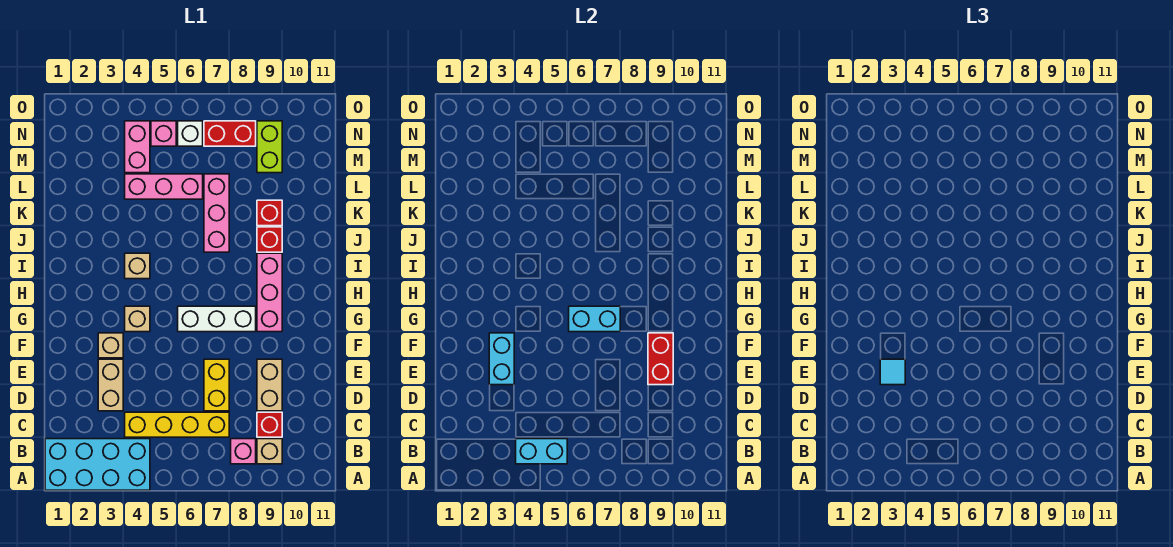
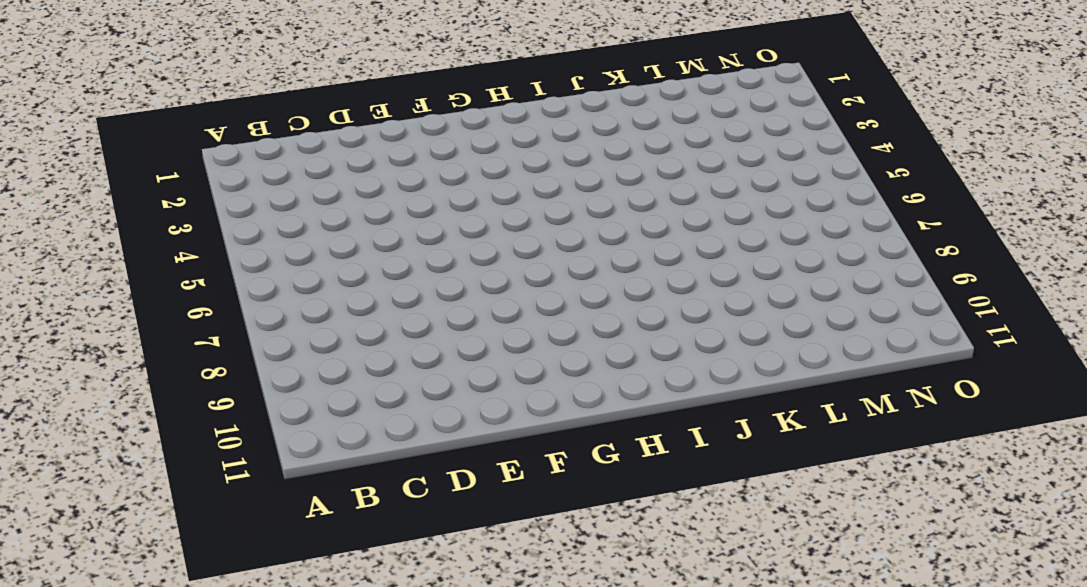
none -> cyan 2x4 brick [45,439,150,490]
none -> pink 1x1 brick [231,439,256,464]
none -> tan 1x1 brick [257,439,282,464]

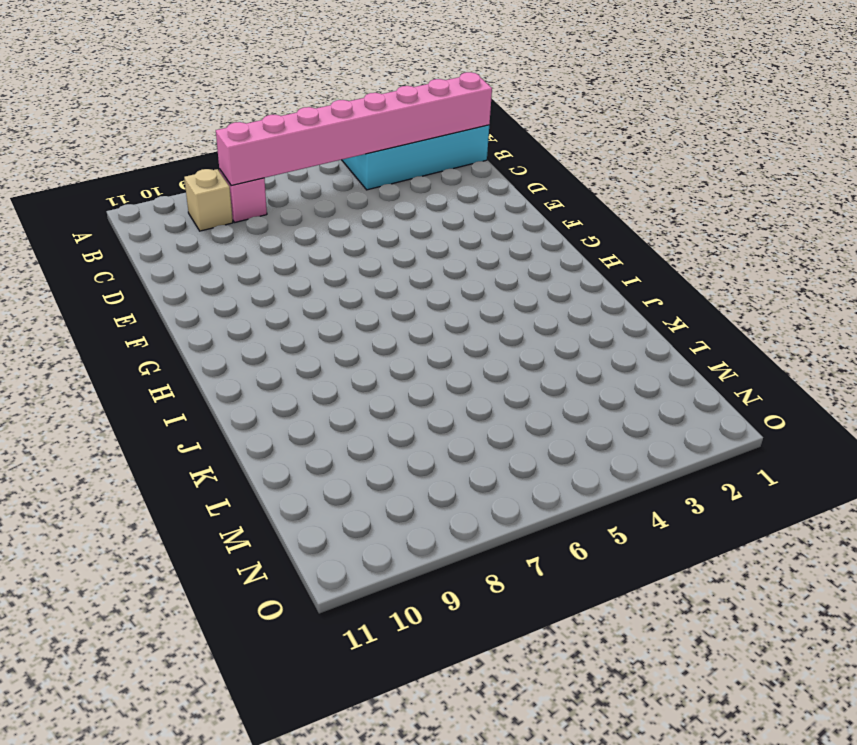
pink 1x8 brick [216,72,492,185] -> cyan 1x2 brick [516,439,567,464]
none -> yellow 1x4 brick [125,412,229,437]
none -> red 1x1 brick [257,412,282,437]
none -> tan 1x2 brick [98,359,123,411]

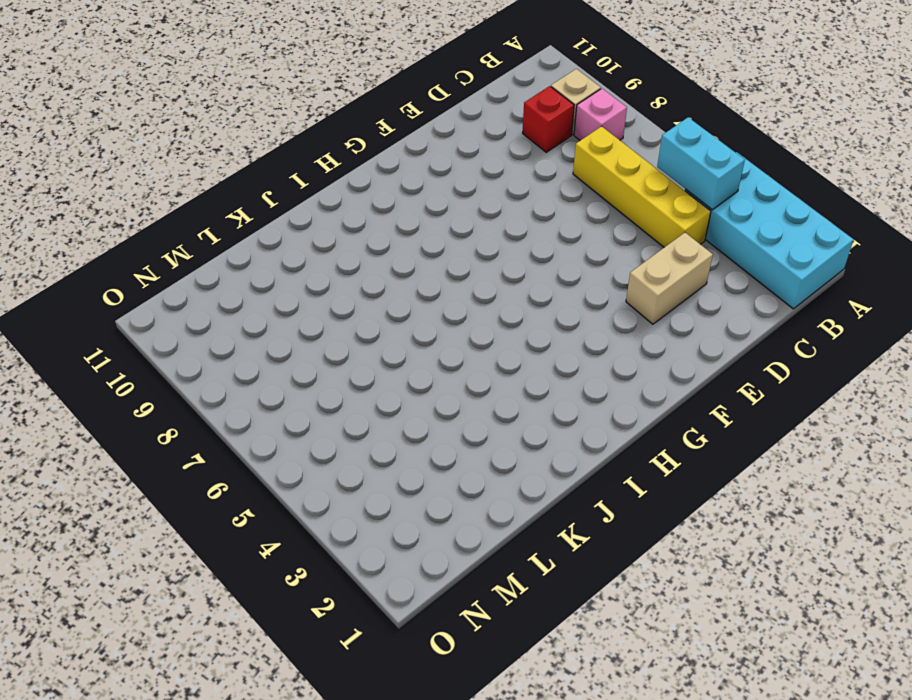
none -> yellow 1x2 brick [204,359,229,411]
none -> tan 1x2 brick [257,359,282,411]
none -> tan 1x1 brick [98,333,123,358]

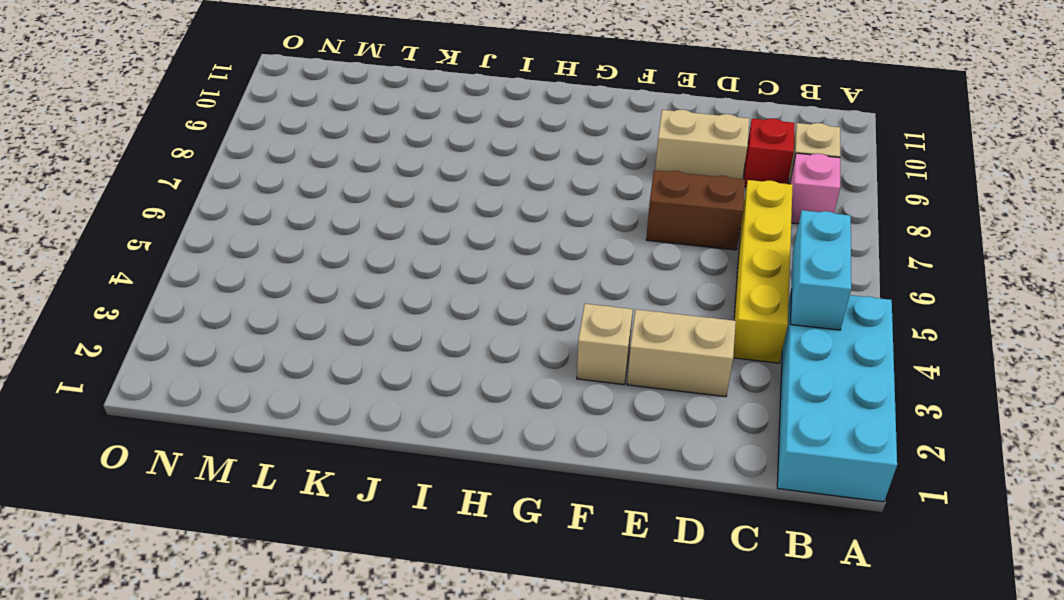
brown 1x2 brick [646,170,745,250] -> yellow 1x2 brick [204,359,229,411]
none -> tan 1x1 brick [125,306,150,332]
none -> white 1x3 brick [178,306,256,332]
none -> pink 1x3 brick [257,253,282,332]

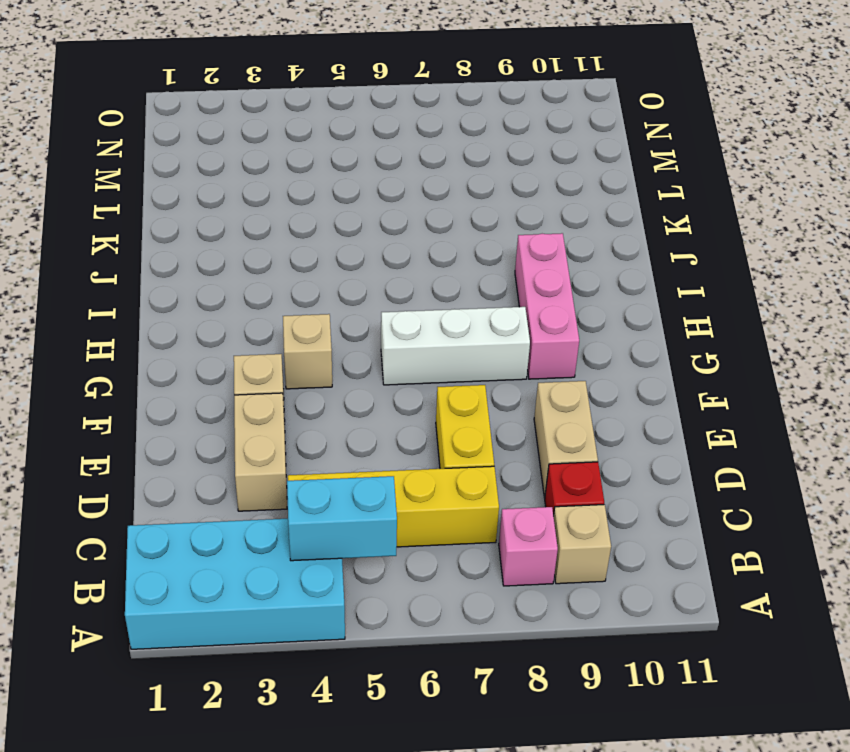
none -> tan 1x1 brick [125,253,150,279]
none -> pink 1x3 brick [204,174,229,252]
none -> red 1x1 brick [257,227,282,252]

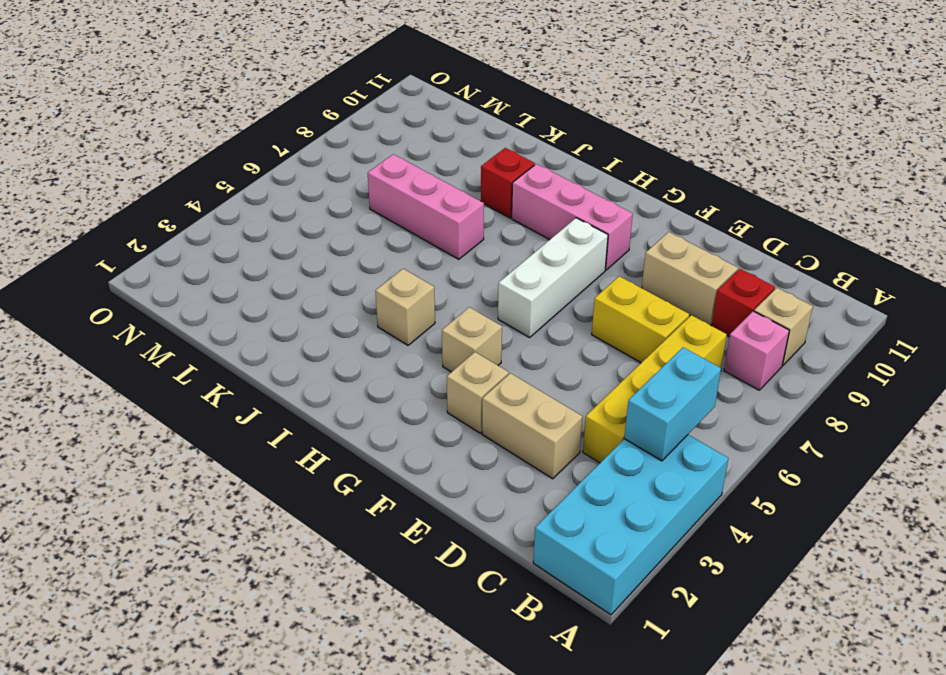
none -> red 1x1 brick [257,200,282,226]
none -> pink 1x3 brick [125,174,203,199]
none -> pink 1x2 brick [125,121,150,173]

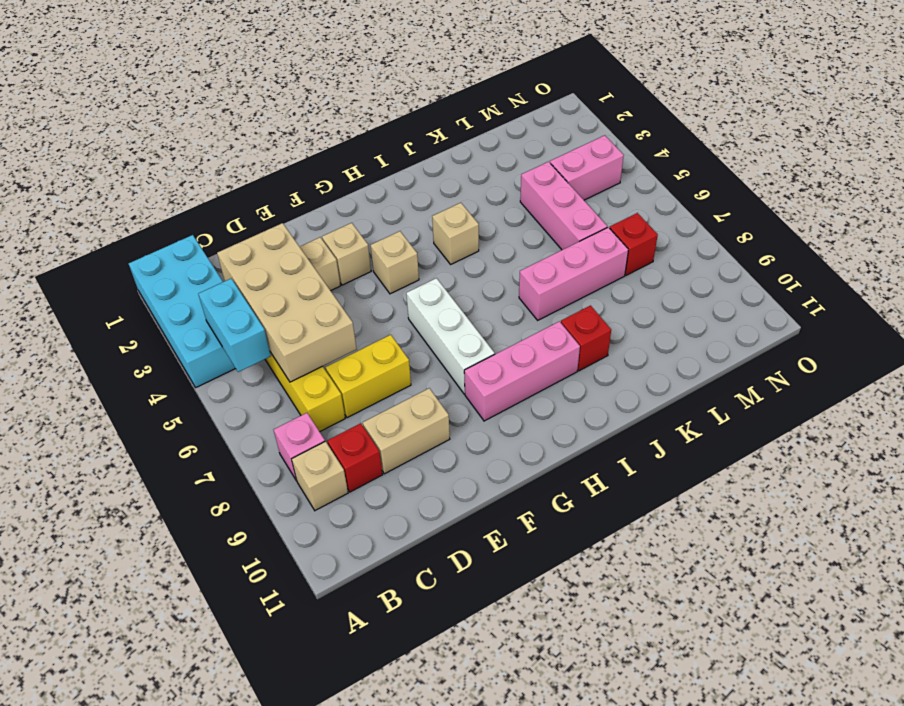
tan 2x4 brick [217,223,357,382] -> none
red 1x1 brick [610,213,658,275] -> red 1x1 brick moved to [257,200,282,226]
none -> lime 1x2 brick [257,121,282,173]
none -> pink 1x1 brick [151,121,176,146]
none -> white 1x1 brick [178,121,203,146]

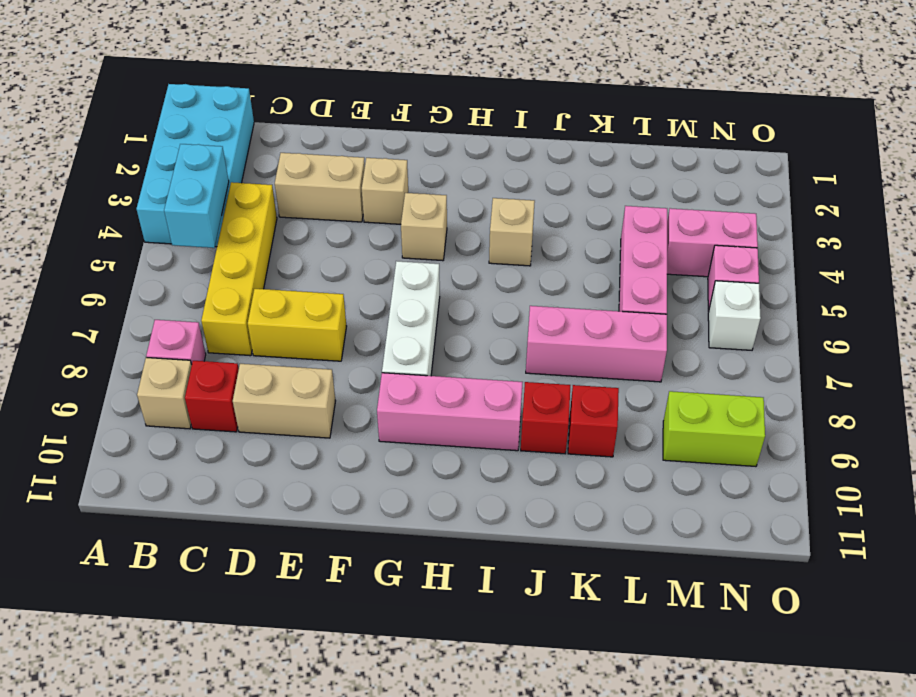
none -> red 1x2 brick [204,121,256,146]
none -> cyan 1x2 brick [489,333,514,385]
none -> red 1x2 brick [648,333,673,385]

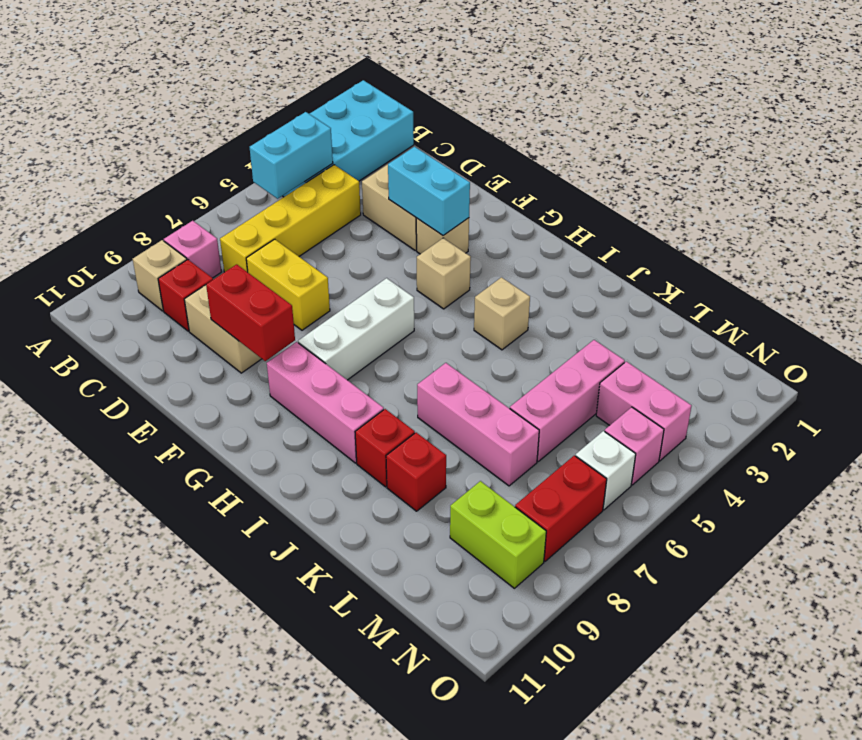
none -> cyan 1x2 brick [569,306,620,332]
none -> cyan 1x1 tile [880,359,905,385]

